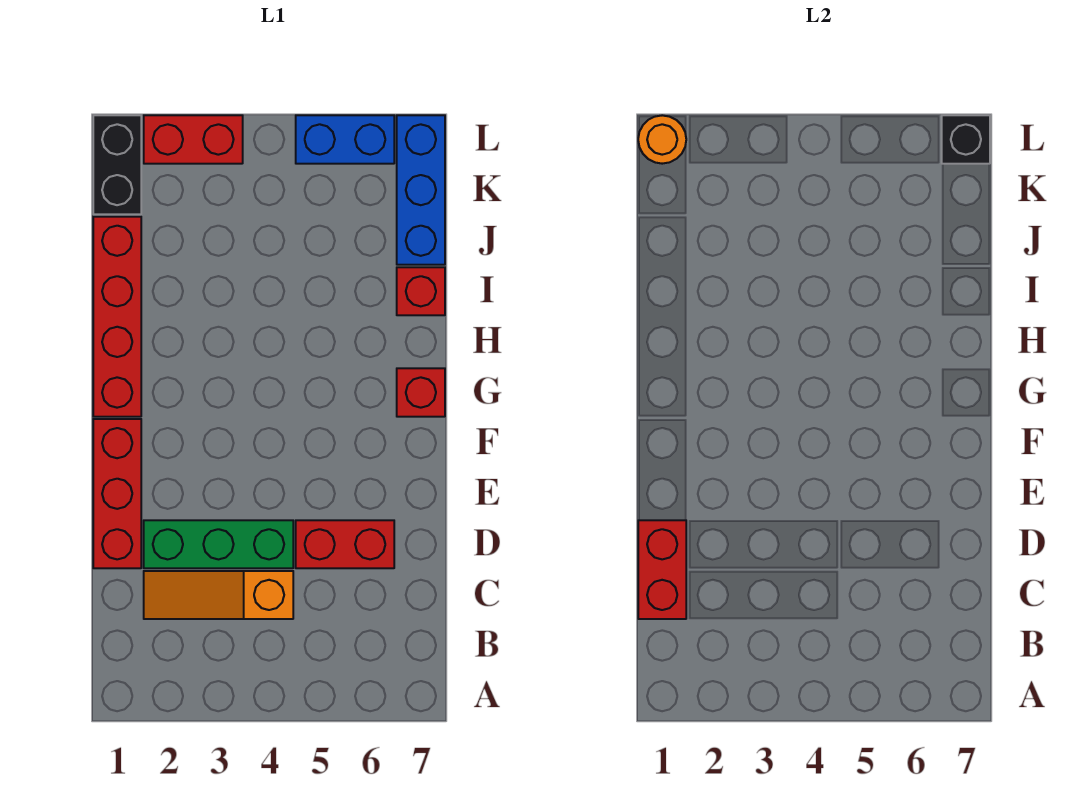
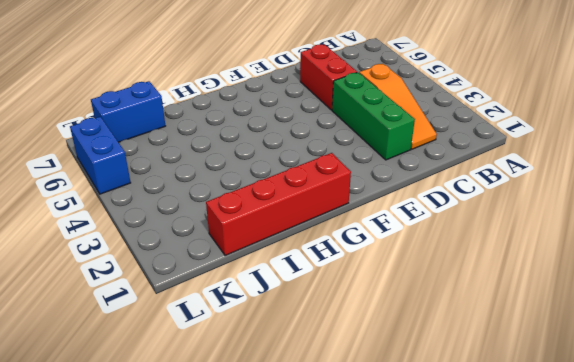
blue 1x2 brick [91,81,165,142] -> blue 1x3 brick [397,115,445,265]
none -> red 1x3 brick [93,419,141,568]
none -> red 1x1 brick [397,368,445,417]
none -> red 1x1 brick [397,267,445,315]

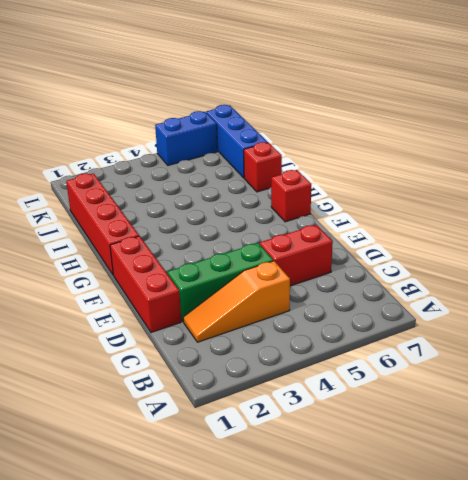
none -> black 1x2 brick [93,115,141,214]
none -> red 1x2 brick [144,115,243,164]
none -> red 1x2 brick [638,520,686,619]

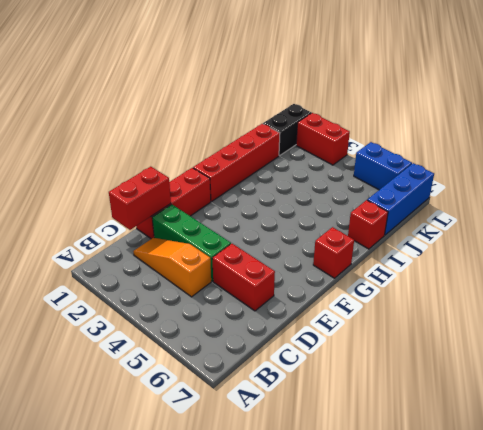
none -> orange 1x1 round brick [638,115,686,164]
none -> black 1x1 brick [942,115,990,164]

